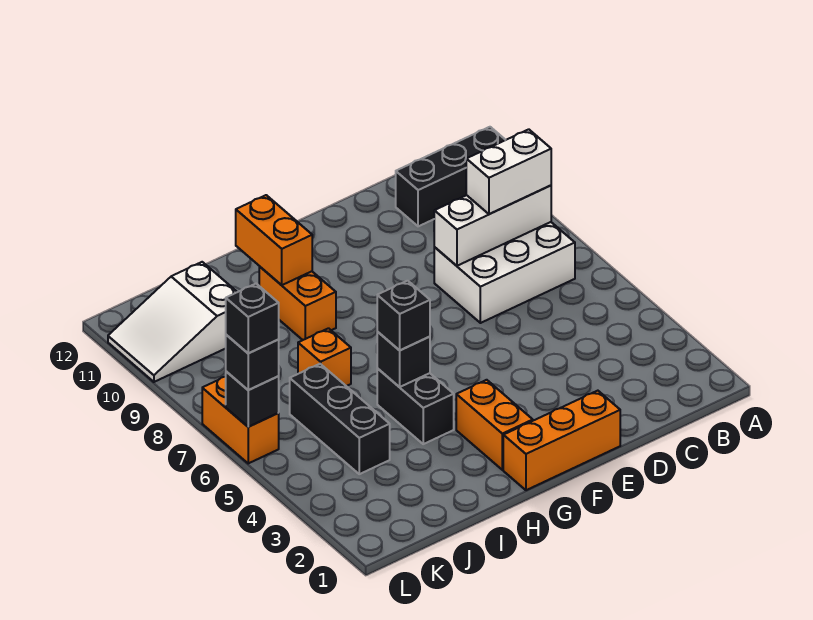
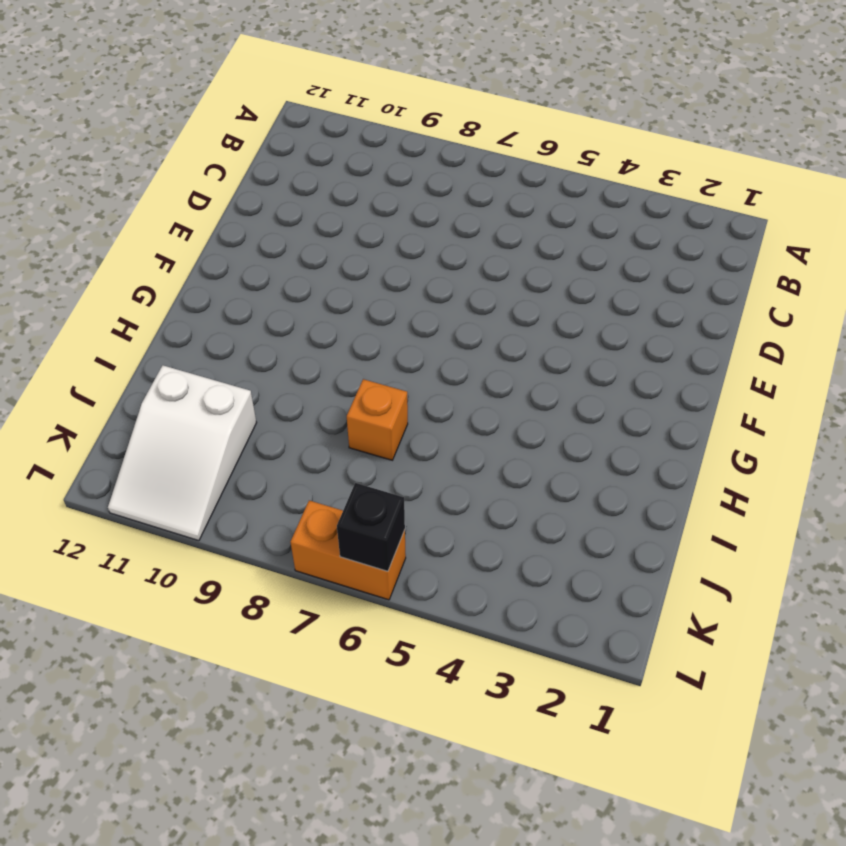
none -> black 1x3 brick [396,127,505,226]
none -> white 2x3 brick [434,222,575,323]
none -> orange 1x3 brick [503,391,620,490]

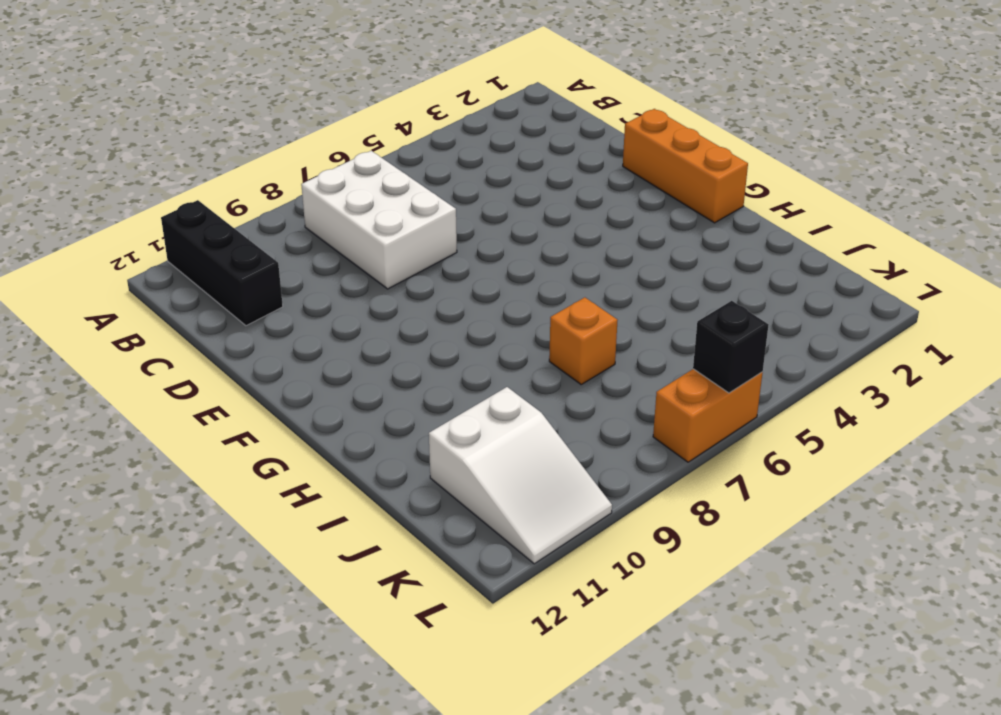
none -> orange 1x2 brick [456,380,533,470]
none -> black 1x2 brick [377,368,454,444]
none -> orange 1x2 brick [259,267,336,340]

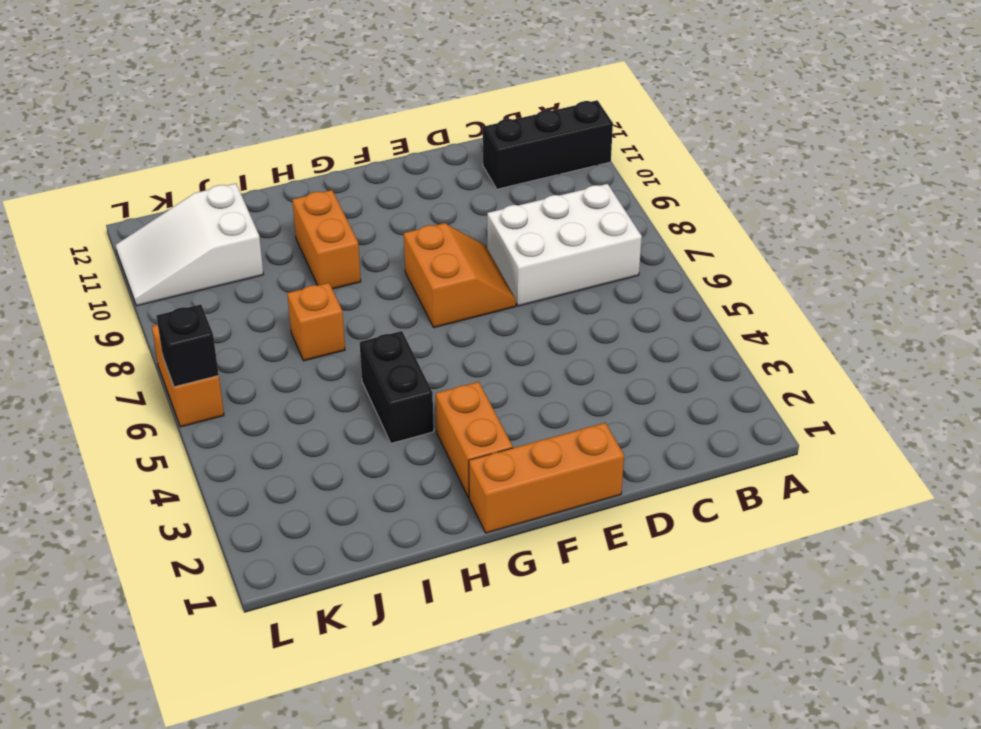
orange 2x2 slope [404,223,516,328] -> none
none -> black 1x3 brick [290,364,390,474]
none -> white 1x3 brick [434,186,551,266]
none -> black 1x1 brick [377,332,430,387]

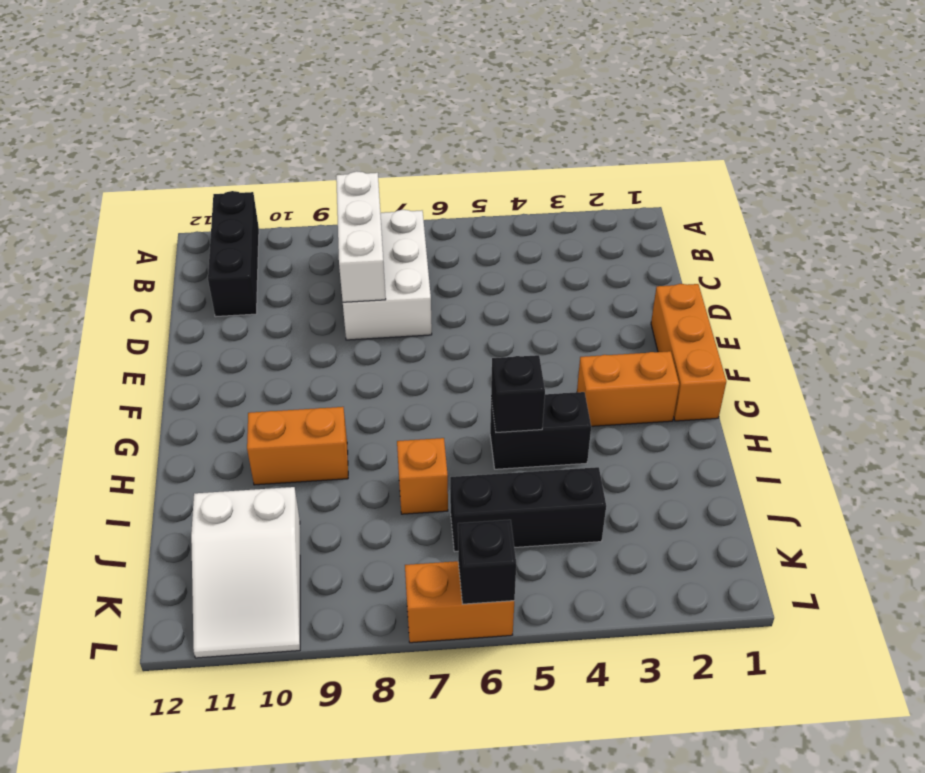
none -> orange 1x2 brick [236,195,312,285]
none -> white 1x2 brick [466,129,551,214]
none -> black 1x1 brick [377,281,430,350]

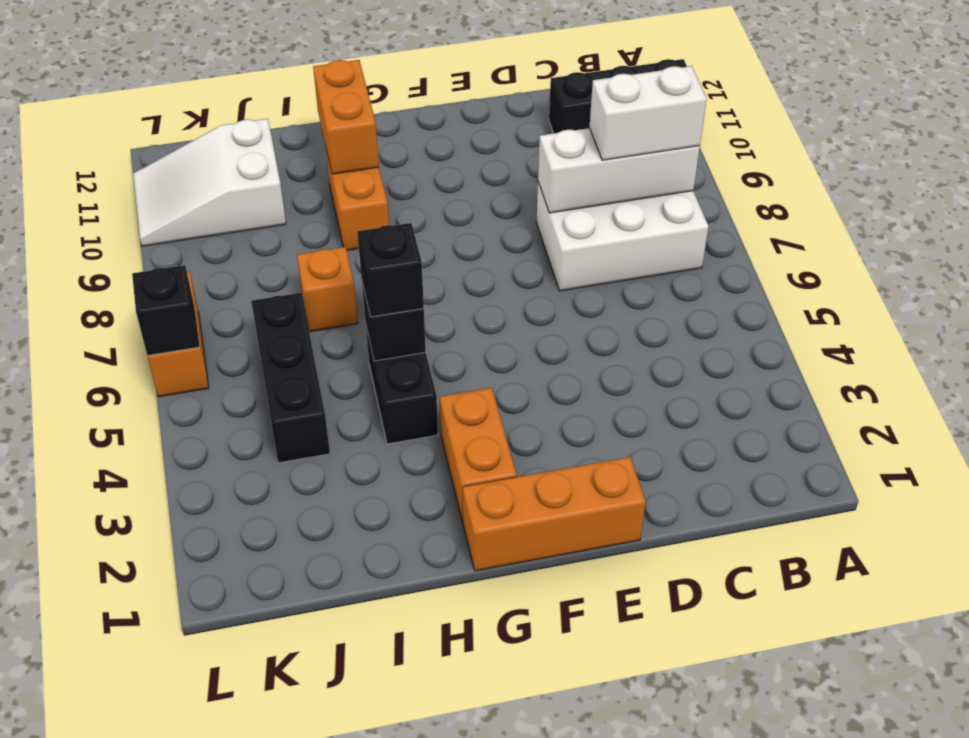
none -> black 1x1 brick [226,335,279,390]
none -> black 1x1 brick [226,284,279,353]

